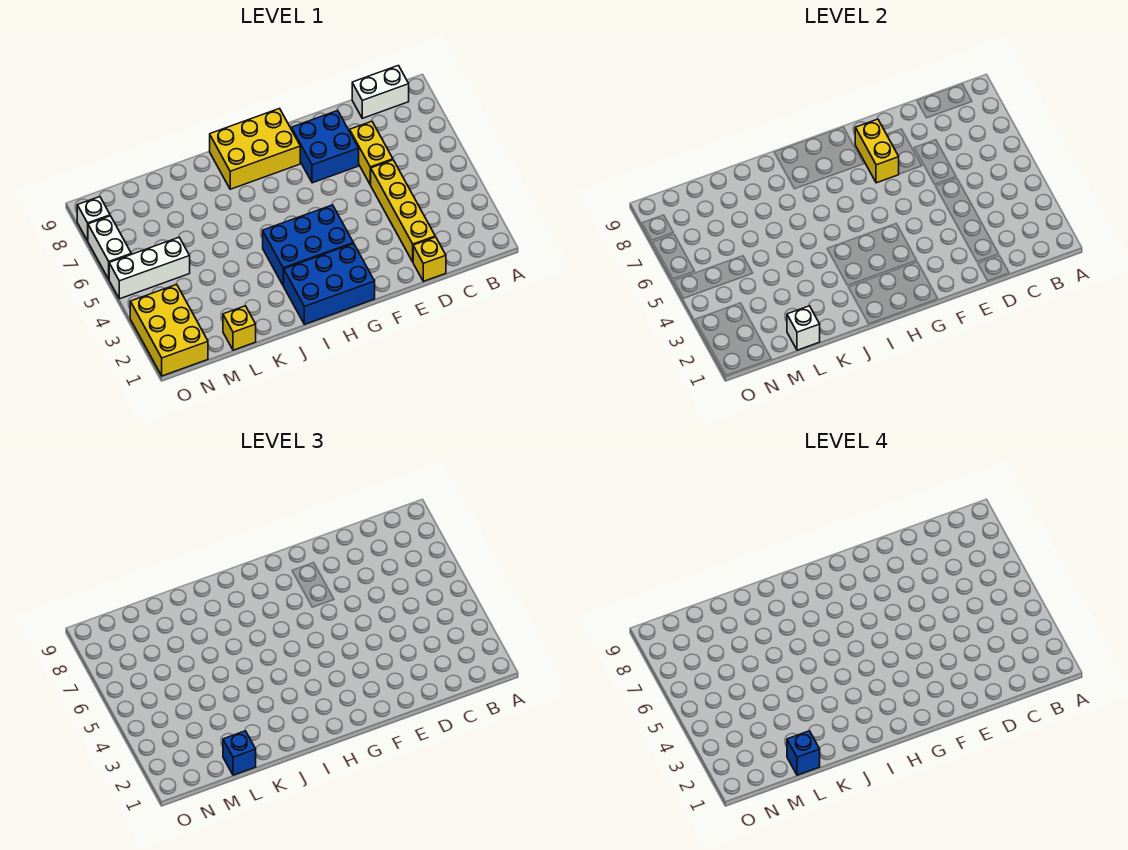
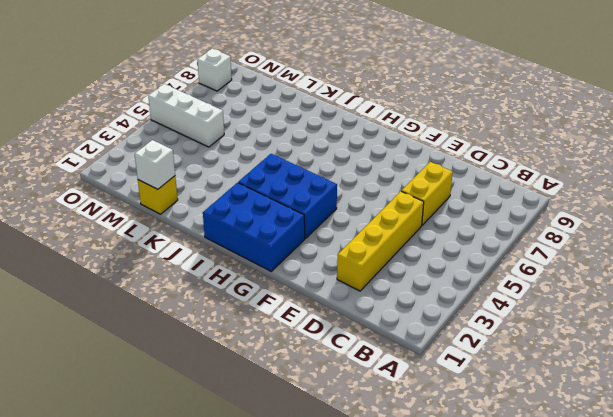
none -> white 1x2 brick [352,66,409,118]
none -> yellow 1x1 brick [413,237,446,281]
none -> blue 2x2 brick [291,111,359,183]

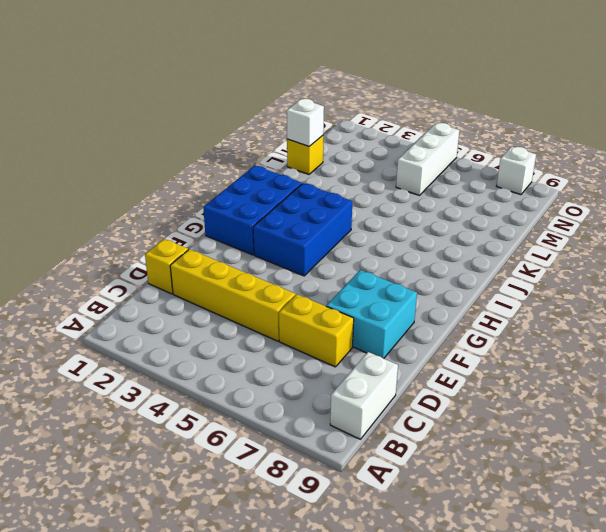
cyan 2x2 brick [326,270,417,359] -> blue 2x2 brick [291,111,359,183]
none -> yellow 2x3 brick [210,109,300,189]
none -> yellow 2x3 brick [130,284,208,376]
none -> white 1x2 brick [88,216,131,279]

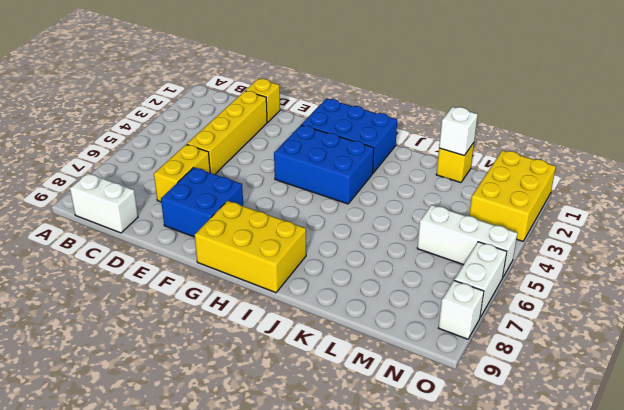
none -> yellow 1x2 brick [855,119,899,183]
none -> blue 1x1 brick [223,731,256,775]
none -> blue 1x1 brick [787,731,820,775]

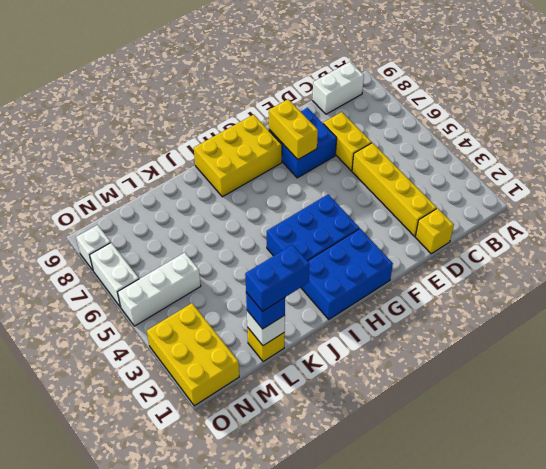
blue 1x2 brick [245,245,310,311] -> blue 1x1 brick [787,731,820,775]

